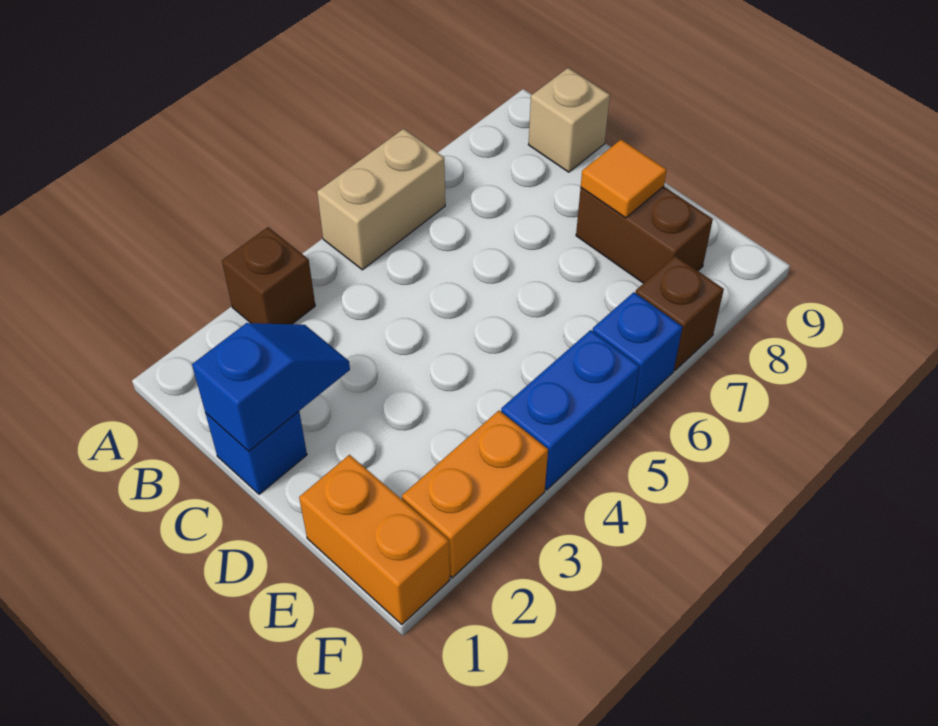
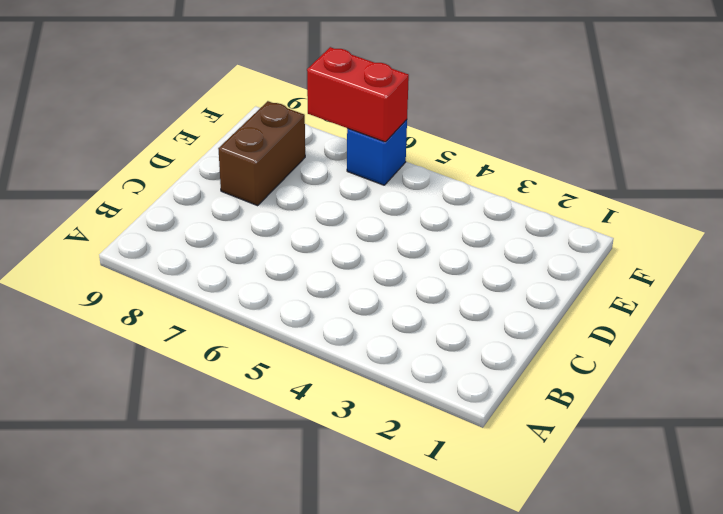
red 1x2 brick [307,47,409,142] -> none
none -> brown 1x1 brick [222,227,315,324]
none -> tan 1x2 brick [317,129,445,270]
none -> tan 1x1 brick [528,68,610,172]

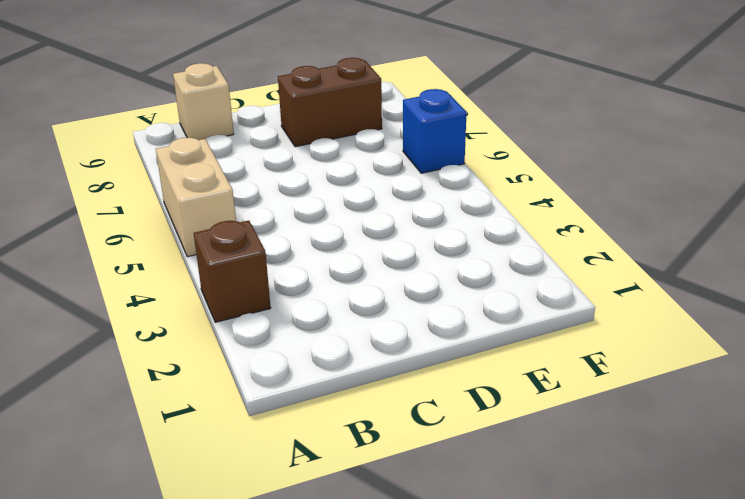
none -> blue 1x1 brick [205,411,307,494]
none -> orange 1x2 brick [299,455,450,624]
none -> orange 1x2 brick [402,411,548,578]

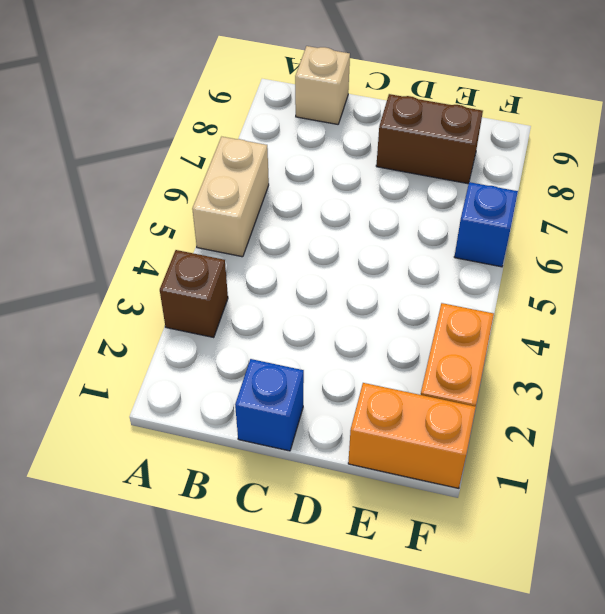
none -> blue 1x2 brick [501,330,640,490]
none -> brown 1x1 brick [635,256,724,370]
none -> blue 1x2 slope [192,323,350,451]

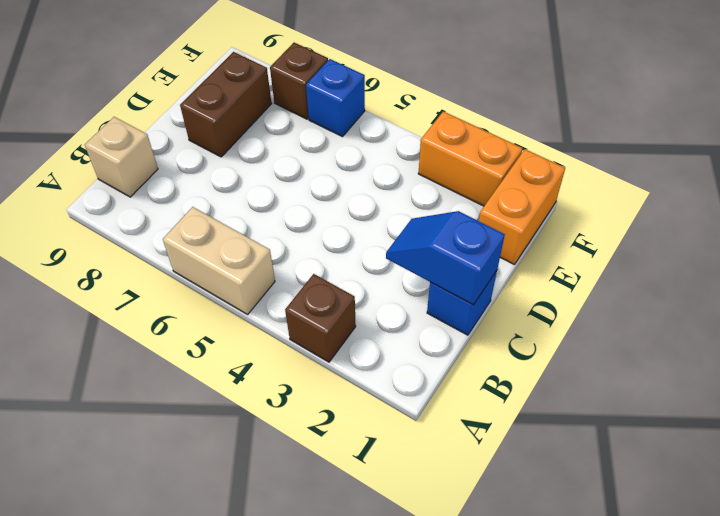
none -> blue 1x2 brick [501,330,640,490]
none -> orange 1x1 tile [581,140,667,218]

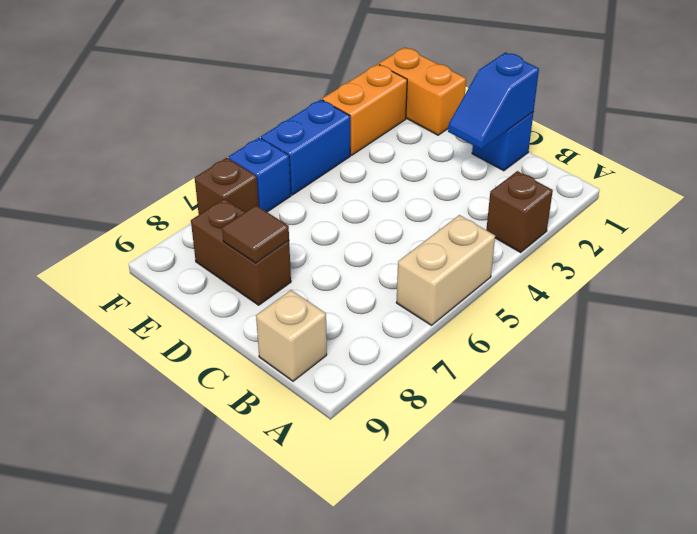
brown 1x1 tile [222,205,289,263] -> orange 1x1 tile [581,140,667,218]

